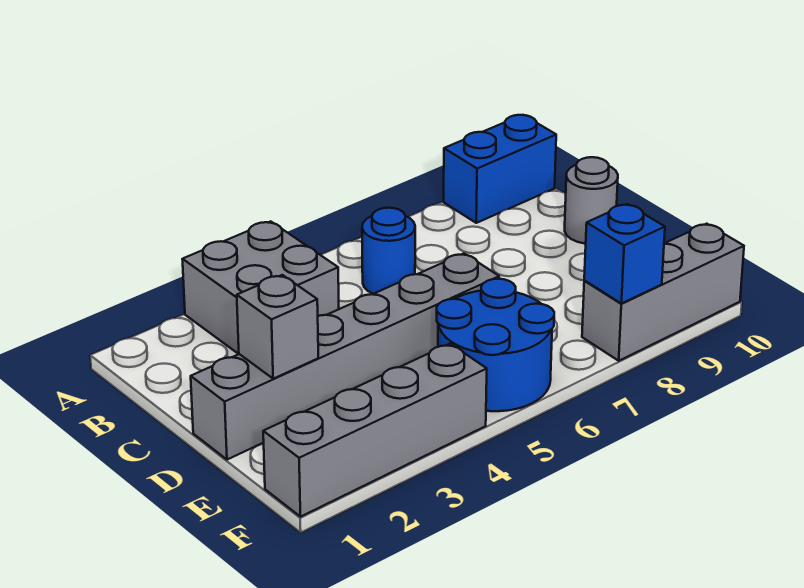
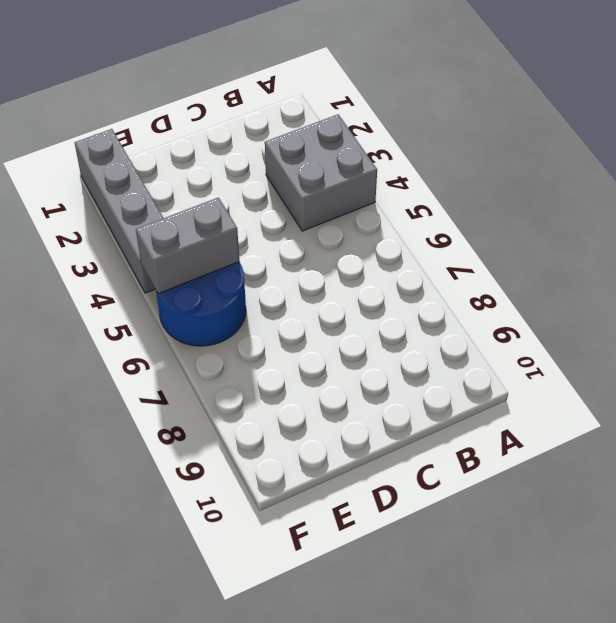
grey 1x2 brick [136,198,239,294] -> none
none -> blue 1x2 brick [444,115,556,223]
none -> blue 1x1 round brick [362,208,415,294]

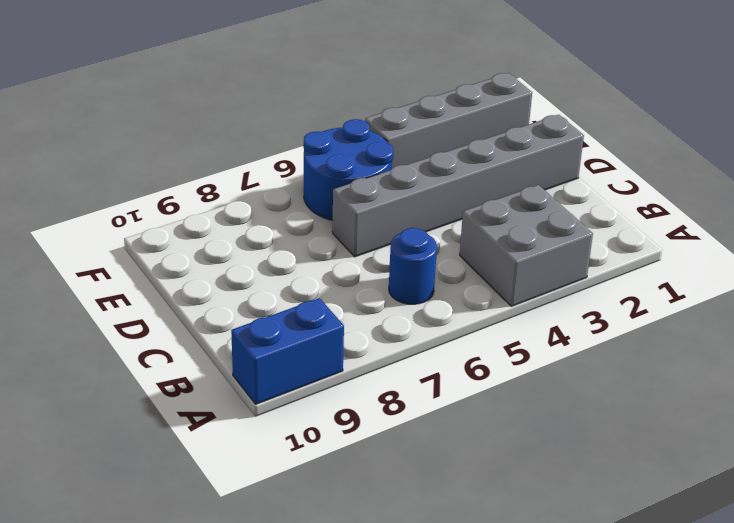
none -> grey 1x1 round brick [565,157,618,244]
none -> grey 1x3 brick [582,224,744,361]

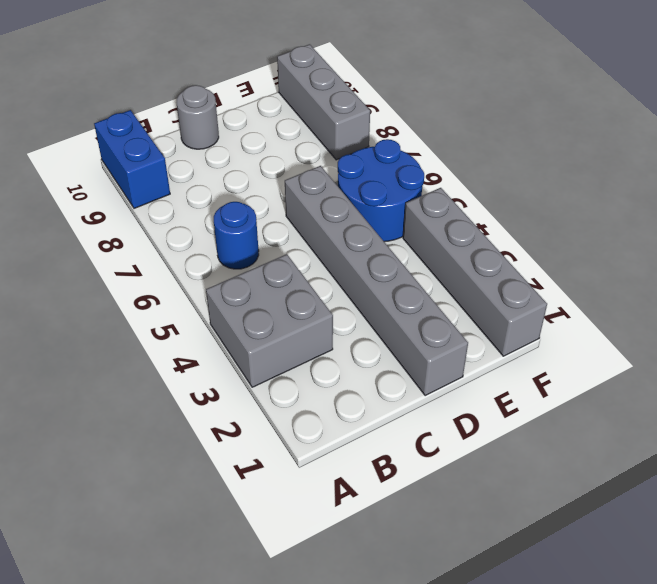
none -> grey 1x1 brick [237,275,318,379]
none -> blue 1x1 brick [584,204,665,304]

